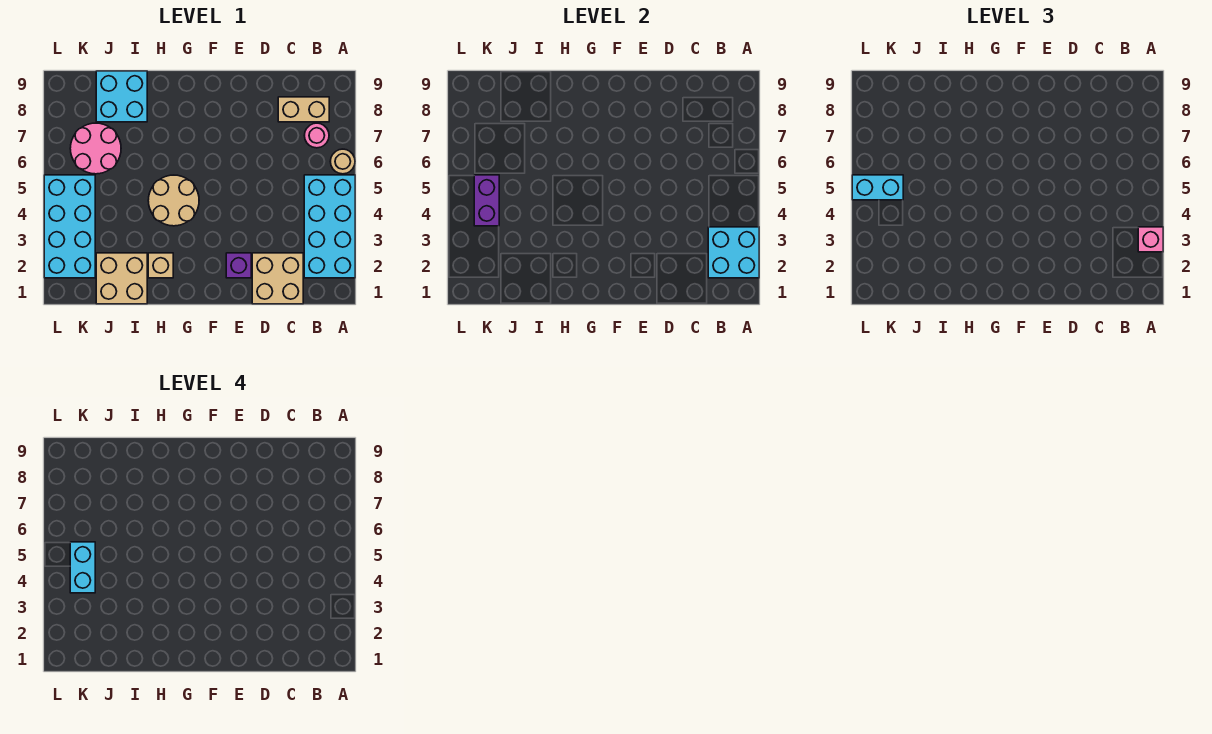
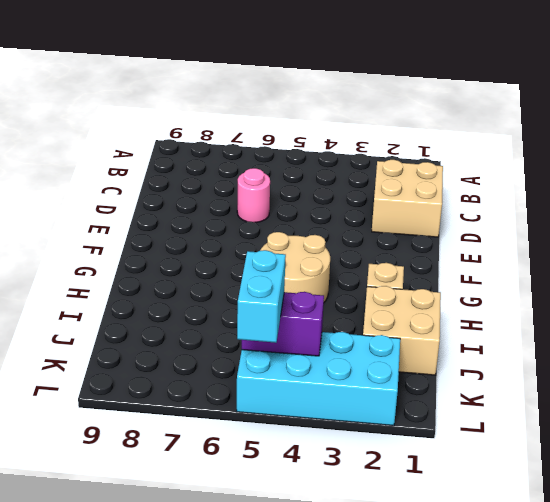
pink 1x1 round brick [237,168,270,222] -> pink 1x1 round brick moved to [304,123,329,148]
none -> cyan 2x4 brick [304,175,355,278]
none -> tan 1x1 round brick [330,149,355,174]
none -> tan 1x2 brick [278,97,329,122]

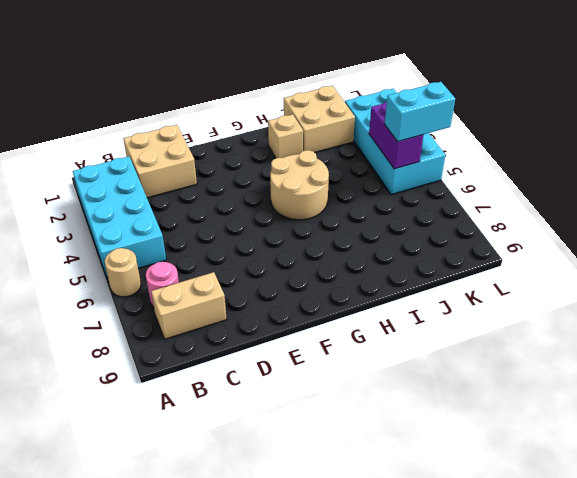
none -> purple 1x1 brick [226,253,251,278]
none -> cyan 2x2 brick [96,71,147,122]
none -> pink 2x2 round brick [70,123,121,174]

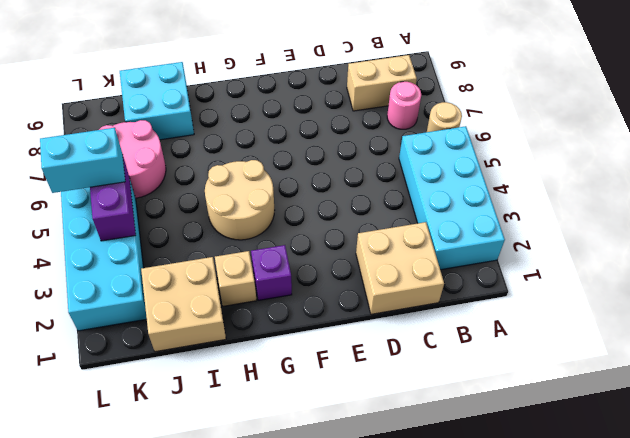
purple 1x1 brick [251,245,292,300] -> purple 1x1 brick moved to [226,253,251,278]
none -> cyan 2x2 brick [708,227,759,278]
none -> pink 1x1 brick [1138,227,1163,252]
none -> cyan 1x2 brick [70,542,95,593]

